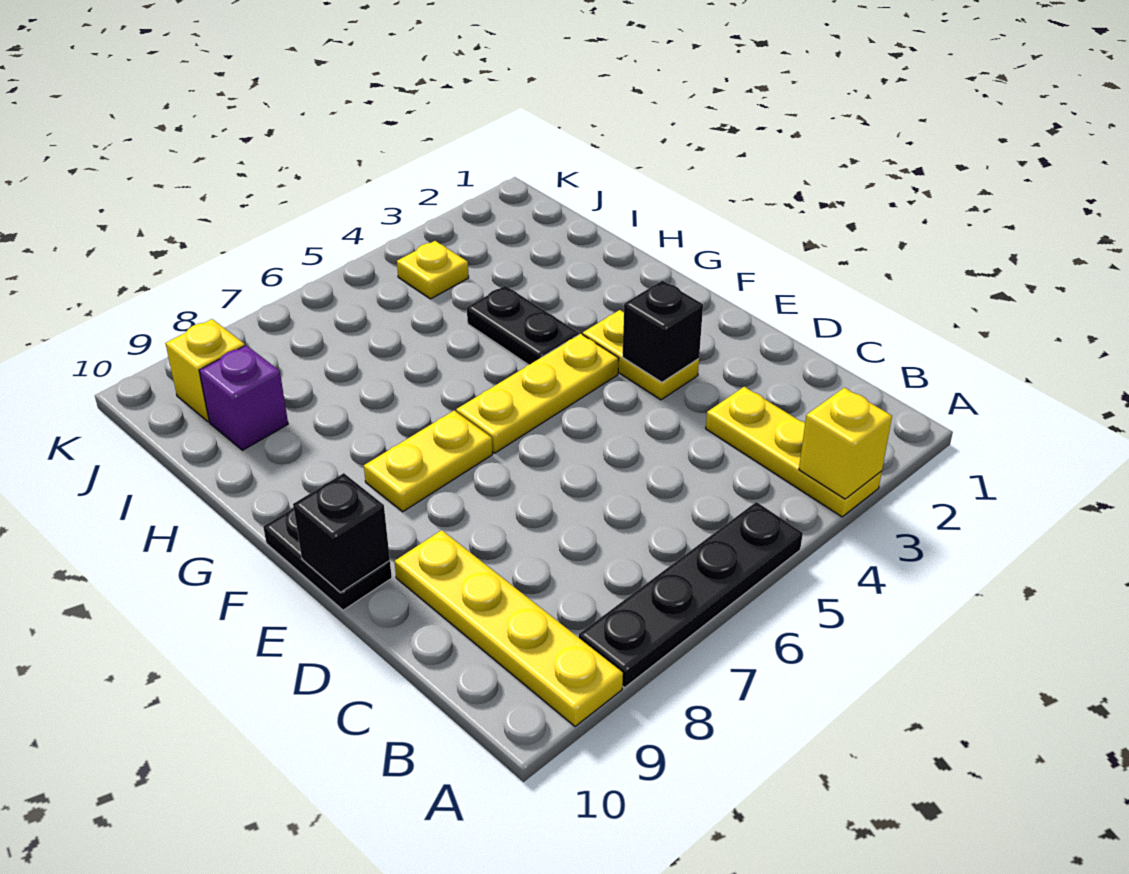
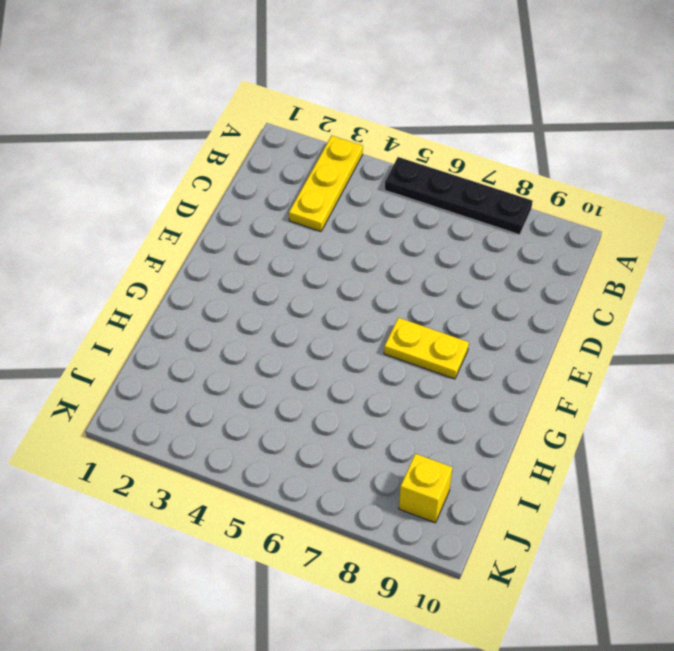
none -> yellow 1x4 plate [394,530,623,726]
none -> yellow 1x2 plate [583,310,699,400]
none -> black 1x2 plate [263,507,392,610]

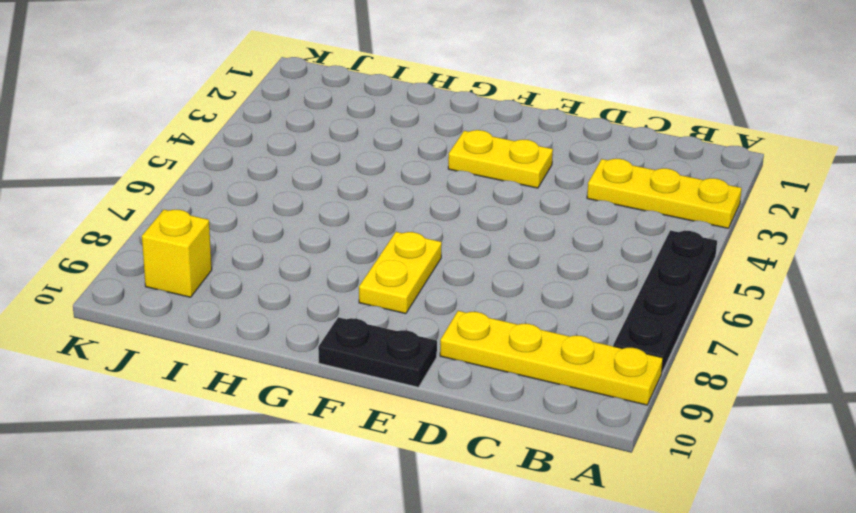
none -> yellow 1x3 plate [456,334,619,453]
none -> black 1x2 plate [467,286,579,365]
none -> purple 1x1 brick [199,345,288,450]

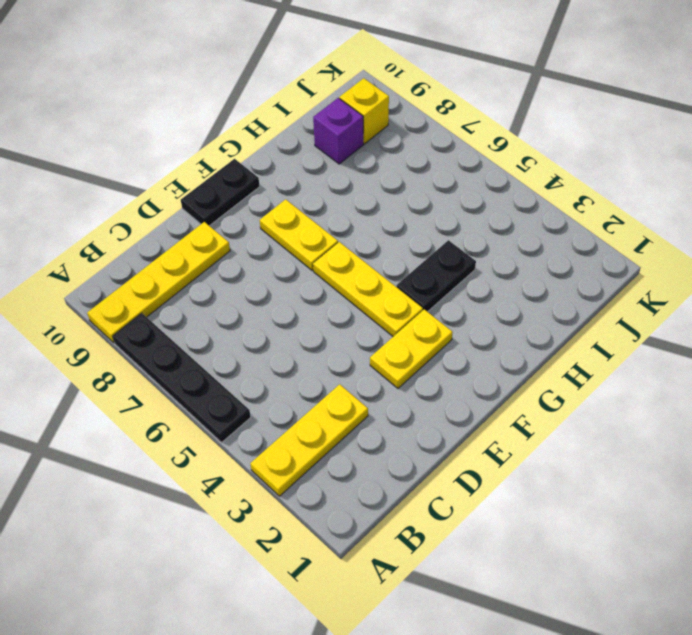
none -> yellow 1x1 plate [397,241,469,299]
none -> yellow 1x1 brick [799,388,892,499]
none -> black 1x1 brick [623,280,703,382]

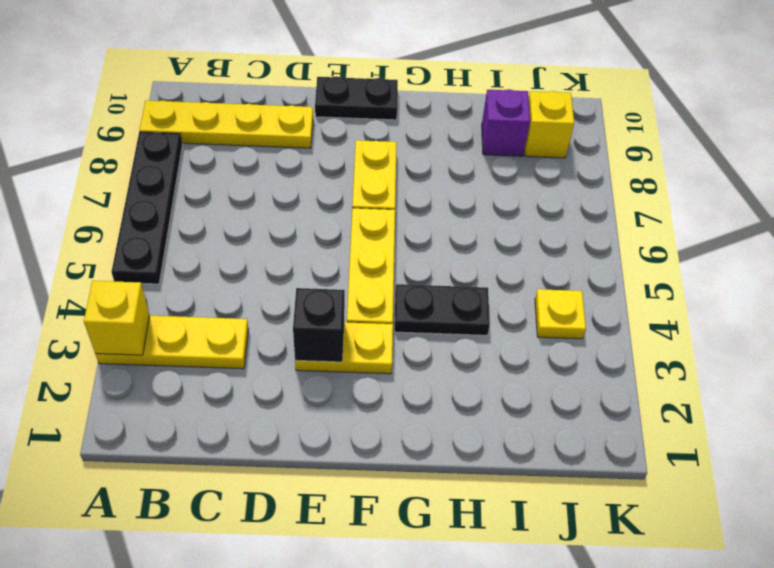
none -> black 1x1 brick [293,473,390,592]

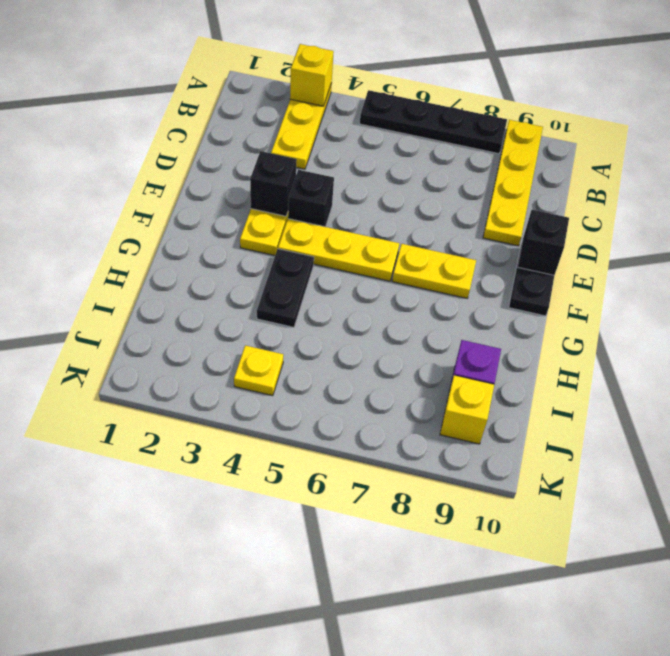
black 1x1 brick [288,170,334,227] -> none

